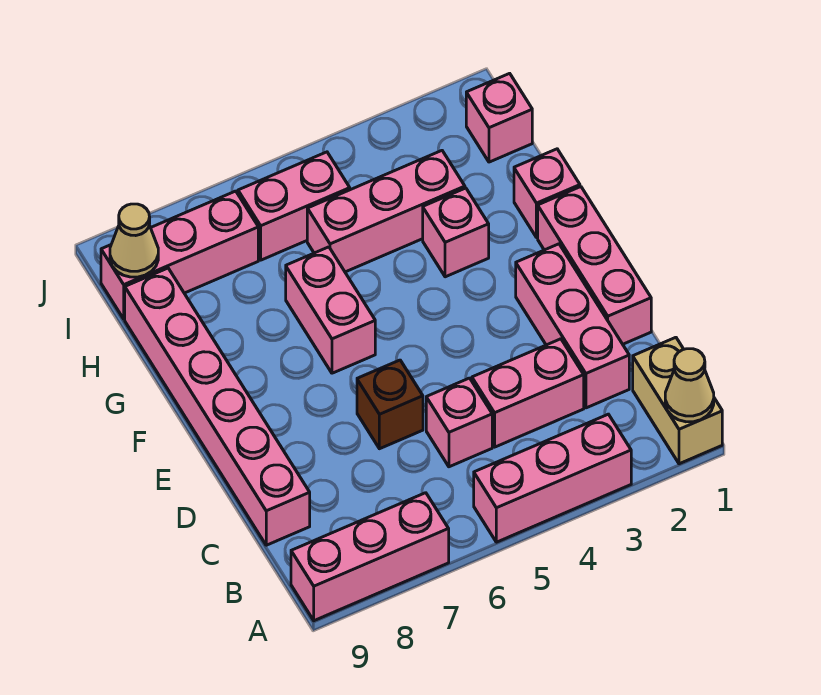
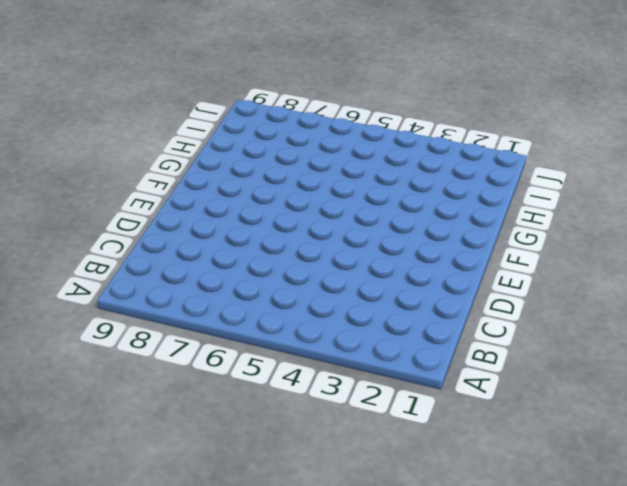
none -> tan 1x2 brick [633,337,722,464]
none -> pink 1x3 brick [474,414,631,542]
none -> pink 1x3 brick [291,493,449,621]

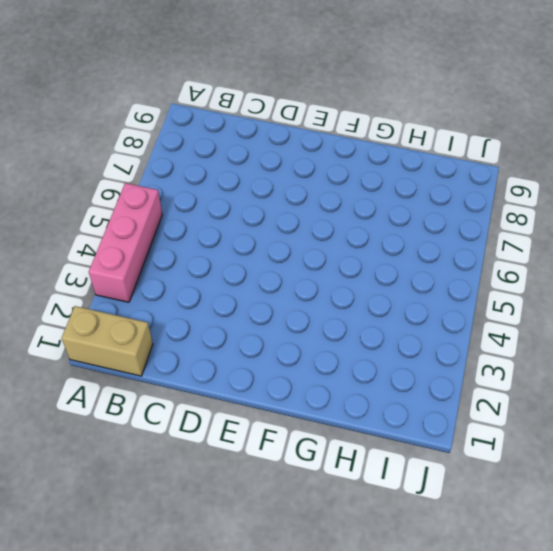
none -> pink 1x3 brick [291,493,449,621]
none -> pink 1x3 brick [516,244,629,408]
none -> pink 1x2 brick [472,339,584,447]

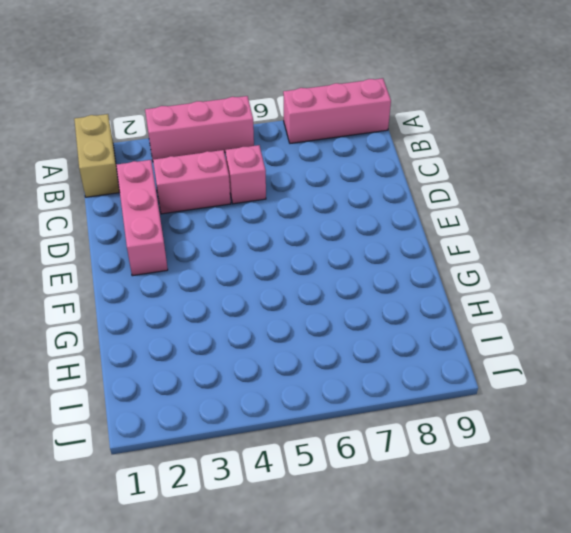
none -> pink 1x6 brick [125,268,310,545]
none -> pink 1x3 brick [538,187,651,344]
none -> brown 1x1 brick [357,360,423,449]

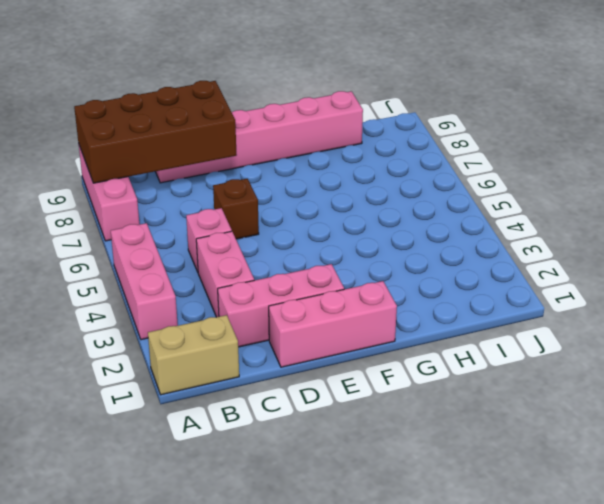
brown 2x4 brick [74,81,237,183] -> none
none -> pink 1x2 brick [286,247,375,373]
none -> pink 1x1 brick [514,149,580,238]
none -> pink 1x1 brick [423,188,489,277]

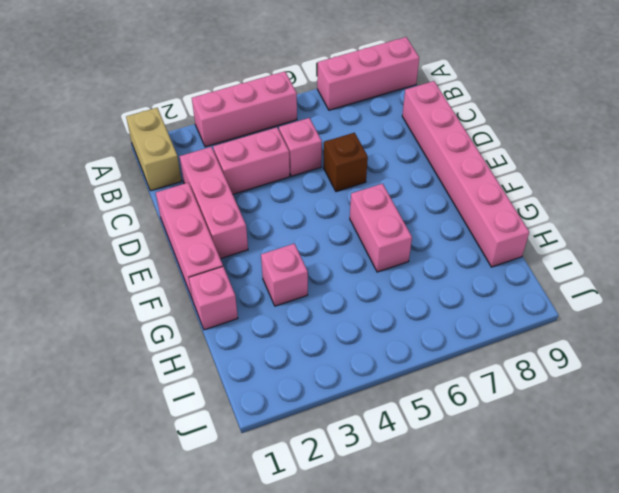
none -> pink 1x3 brick [307,151,465,272]
none -> pink 1x1 brick [466,73,532,162]
none -> pink 1x2 brick [238,152,350,260]

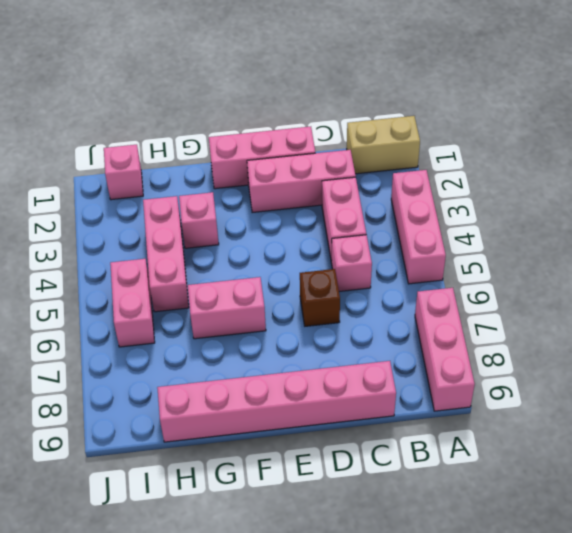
none -> pink 1x1 brick [514,149,580,238]
none -> pink 1x3 brick [101,191,258,319]
none -> tan 1x1 cone [665,349,714,422]

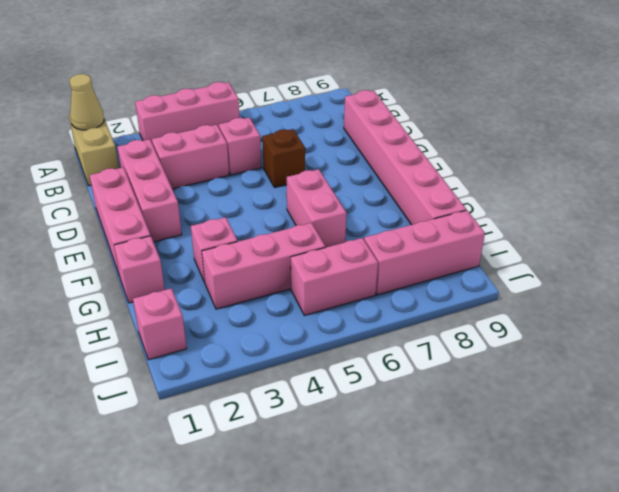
none -> pink 1x3 brick [291,493,449,621]
none -> tan 1x1 cone [110,204,158,277]

